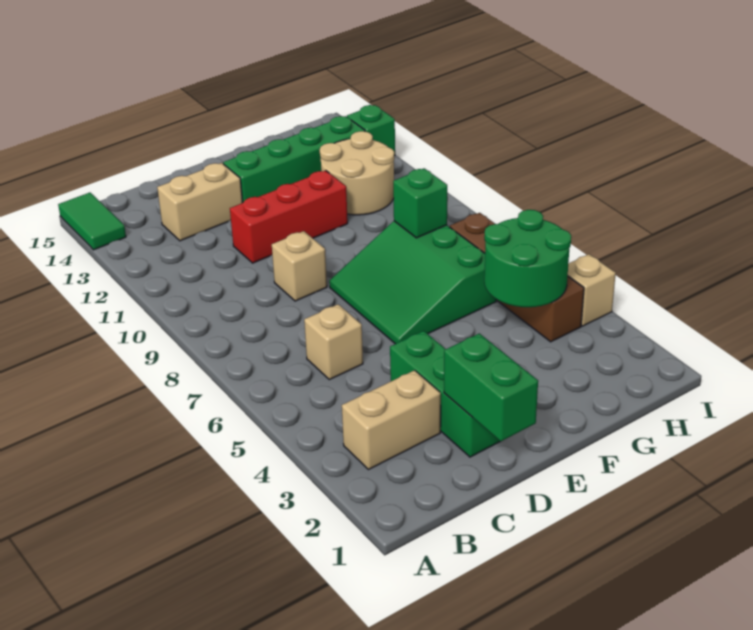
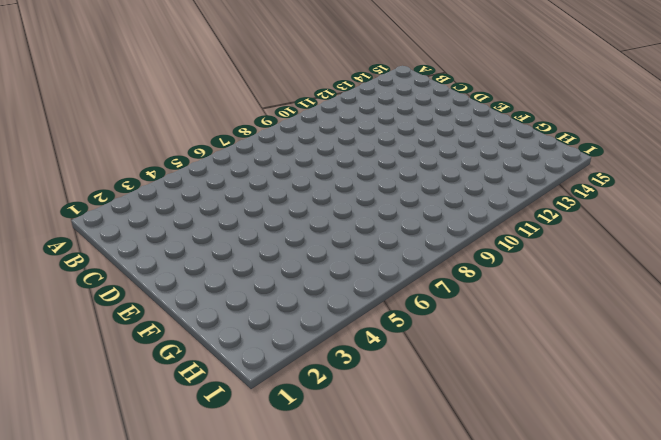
none -> green 1x2 tile [58,193,126,250]
none -> tan 1x2 brick [342,370,441,470]
none -> tan 1x1 brick [304,304,363,380]

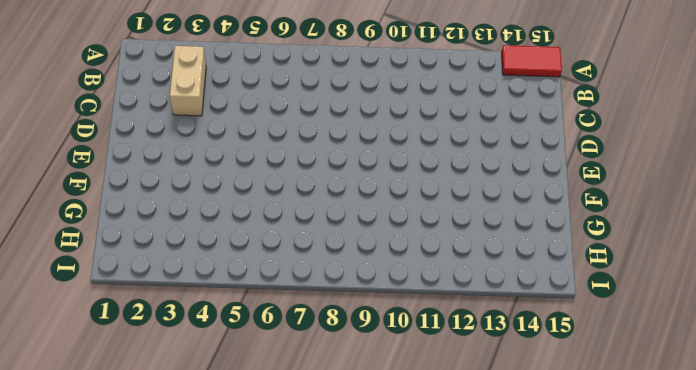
red 1x2 tile [502,45,562,77] -> green 1x2 tile [58,193,126,250]
none -> tan 1x1 brick [304,304,363,380]
none -> tan 1x2 brick [157,163,242,241]
none -> green 1x3 brick [390,331,500,457]

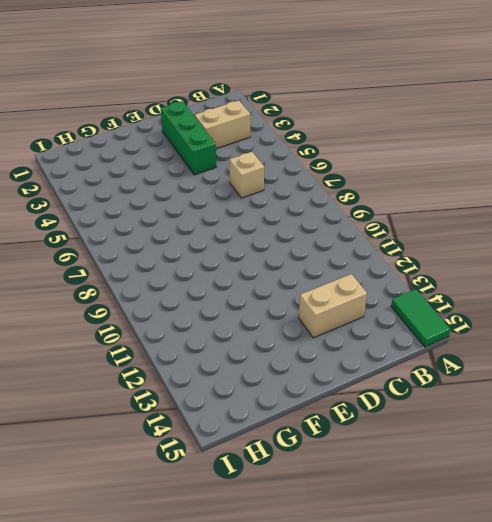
none -> tan 1x1 brick [272,231,327,301]
none -> red 1x3 brick [230,171,348,263]
none -> green 3x3 slope [329,221,496,344]

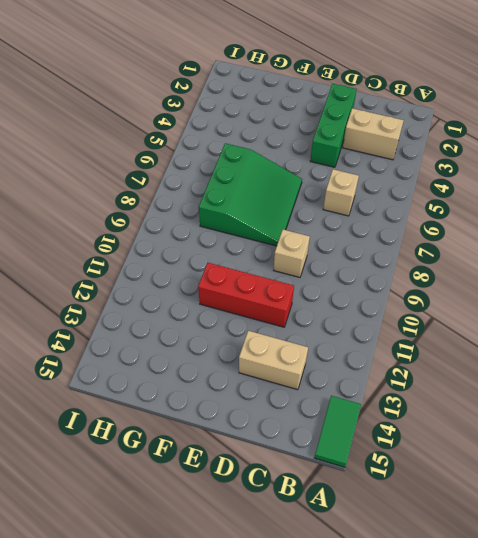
none -> green 1x4 brick [223,116,365,203]
none -> tan 2x2 round brick [320,131,395,215]
none -> brown 1x4 brick [450,213,584,342]

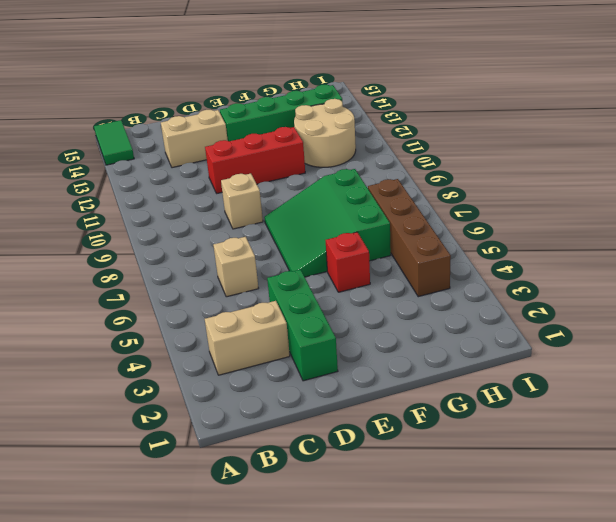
red 1x1 brick [326,232,370,292] -> none
none -> tan 1x1 brick [568,254,616,326]
none -> green 1x1 brick [347,105,395,156]
none -> green 1x2 brick [444,333,538,442]

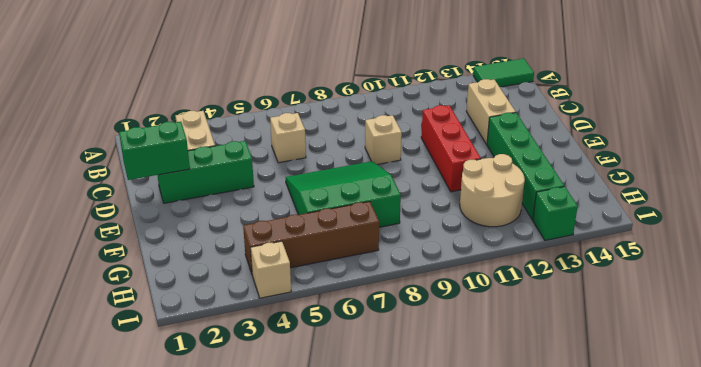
none -> green 2x2 round brick [484,210,571,307]
none -> green 1x1 brick [393,168,447,238]

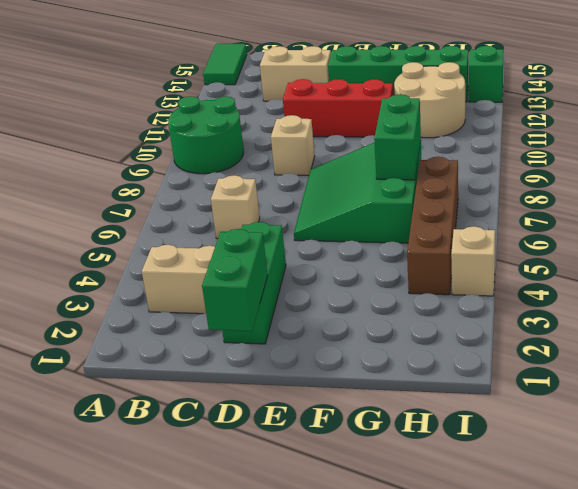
green 2x2 round brick [168,96,244,174] -> green 2x2 round brick moved to [484,210,571,307]
green 1x2 brick [374,94,421,180] -> green 1x1 brick [393,168,447,238]

